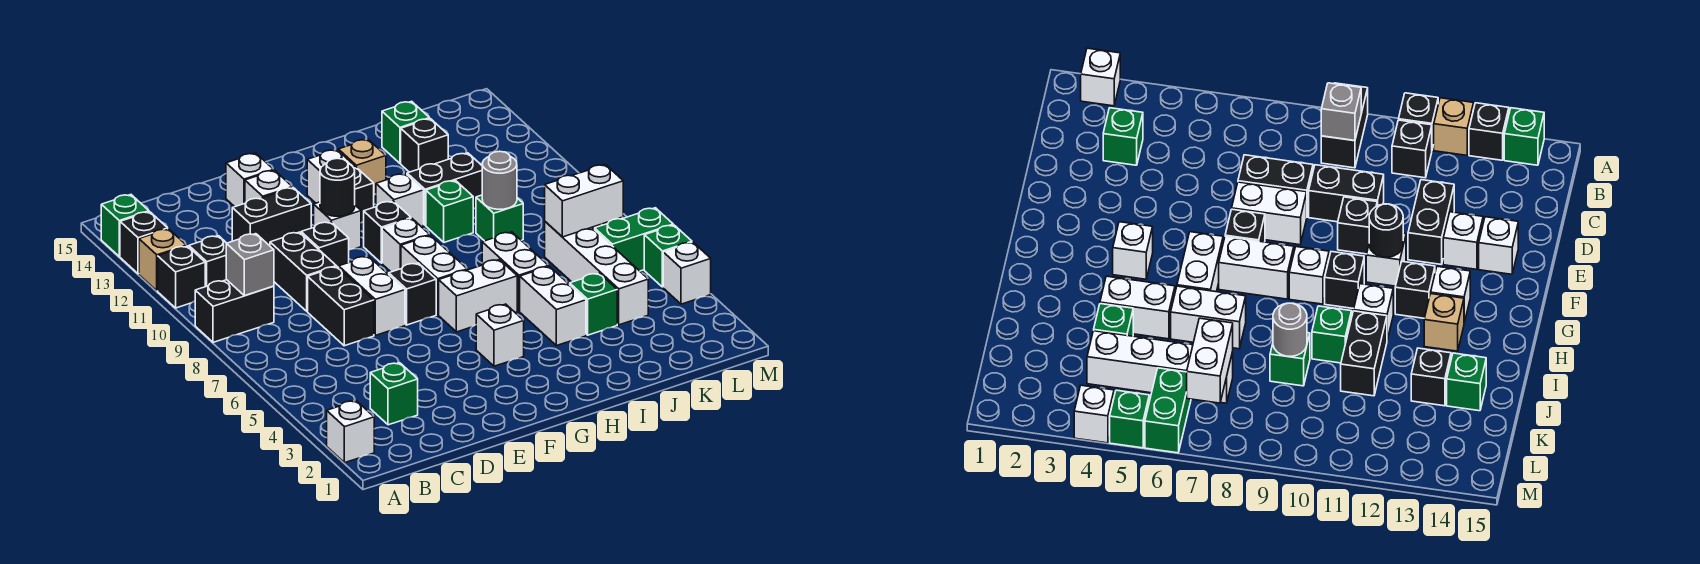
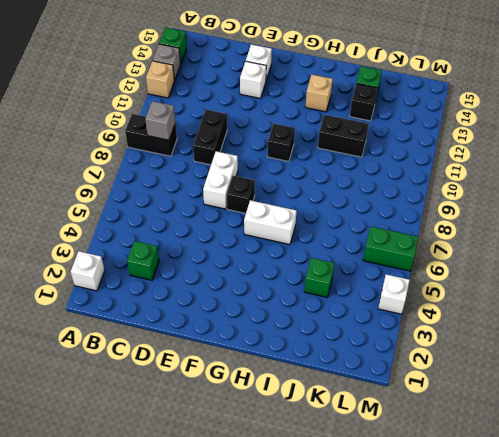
grey 1x1 brick [153,44,181,81] -> black 1x1 brick [120,212,168,274]
none -> black 1x1 brick [158,246,205,308]
none -> black 1x1 brick [189,236,227,287]
none -> black 1x2 brick [308,267,374,346]
none -> black 1x2 brick [232,188,311,246]

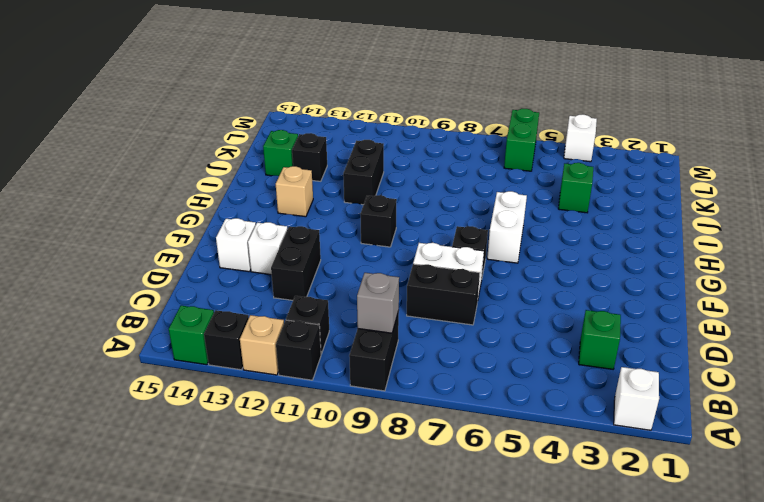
none -> black 1x2 brick [270,232,336,311]
none -> black 1x1 brick [301,222,349,268]
none -> white 1x1 brick [314,202,361,250]
none -> white 1x1 brick [476,304,524,366]

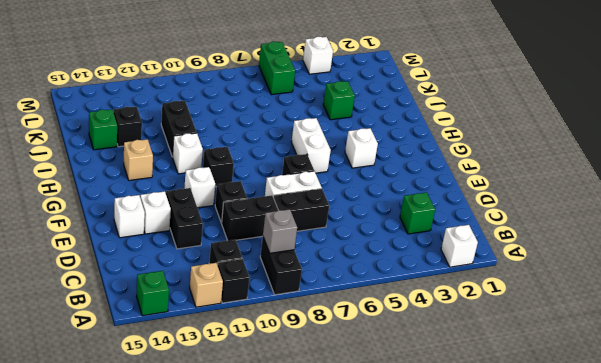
none -> black 1x1 brick [120,212,168,274]
none -> white 1x2 brick [401,236,467,315]
none -> white 1x1 brick [382,218,430,272]
none -> black 1x1 brick [353,167,374,223]

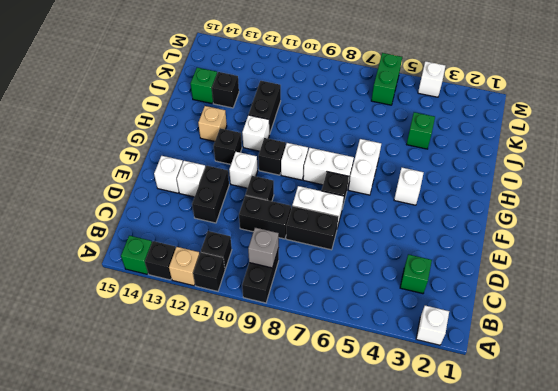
none -> white 1x1 brick [307,150,355,203]
none -> white 1x2 brick [520,266,586,346]
none -> white 1x2 brick [482,232,549,311]
none -> green 1x1 brick [426,181,473,242]

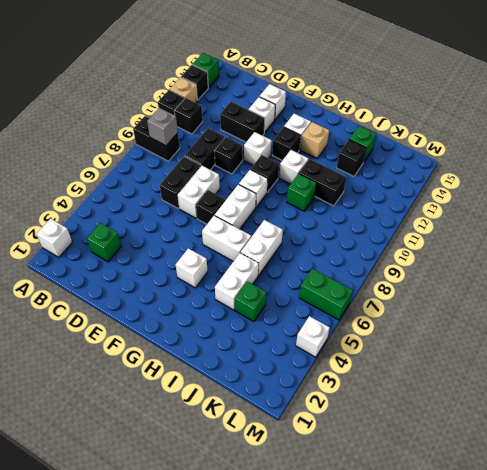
none -> green 1x1 brick [476,195,523,241]
none -> white 1x4 brick [545,222,648,325]
none -> green 1x1 brick [644,225,692,287]
none -> black 1x1 round brick [320,158,355,216]

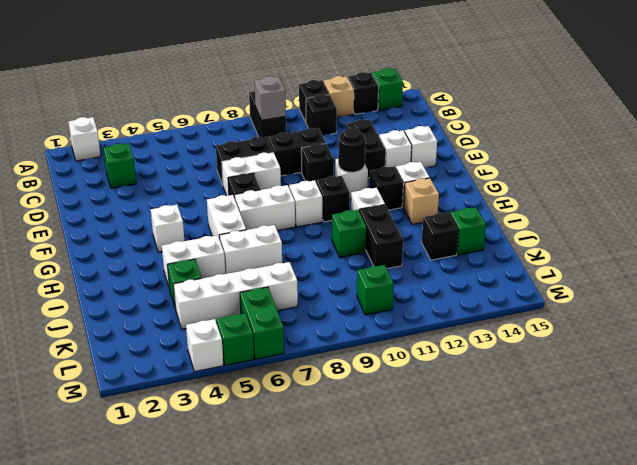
green 1x1 brick [357,265,394,315] -> green 1x1 brick moved to [476,195,523,241]
none -> grey 1x1 round brick [482,151,517,209]
none -> white 1x2 brick [545,165,623,237]

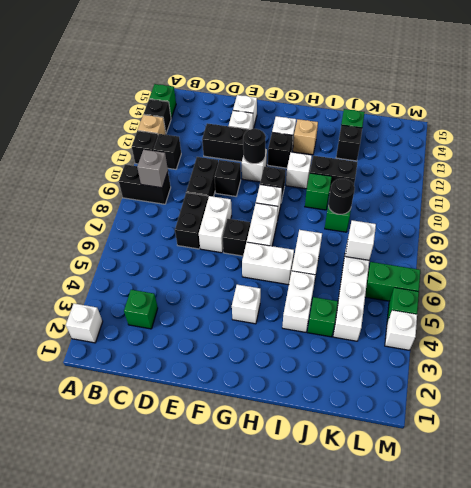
black 1x1 round brick [328,179,355,214] -> grey 1x1 round brick [482,151,517,209]
white 1x1 brick [345,220,376,260] -> white 1x2 brick [545,165,623,237]

